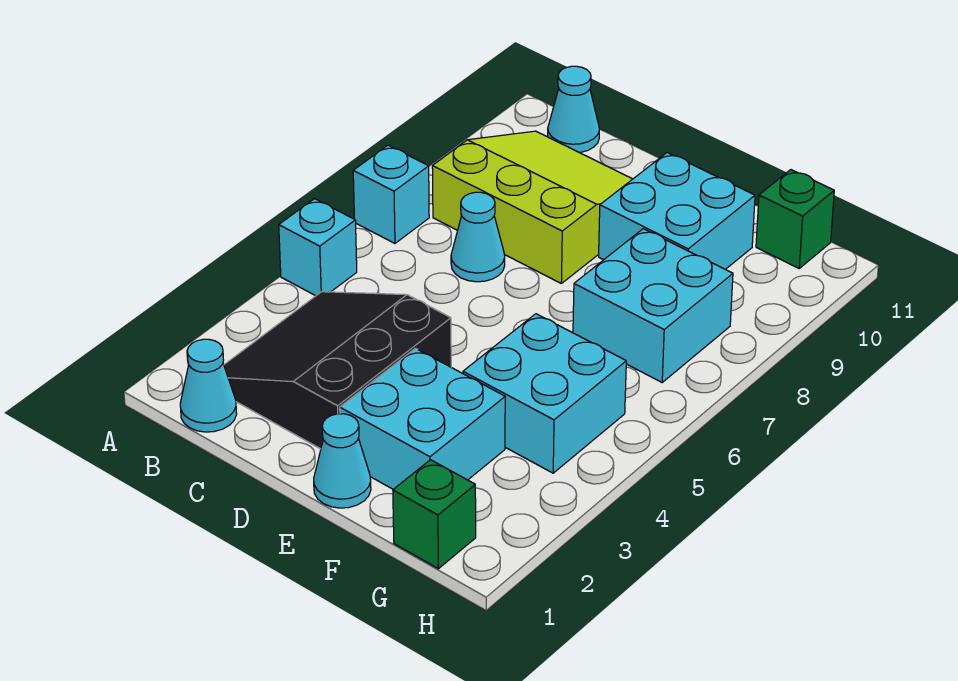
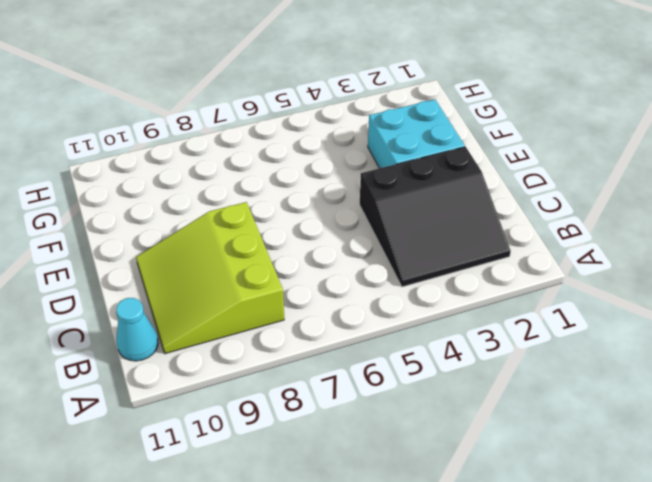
none -> cyan 1x1 brick [279,199,357,296]
none -> cyan 1x1 brick [353,145,429,243]
none -> cyan 1x1 cone [180,339,237,432]

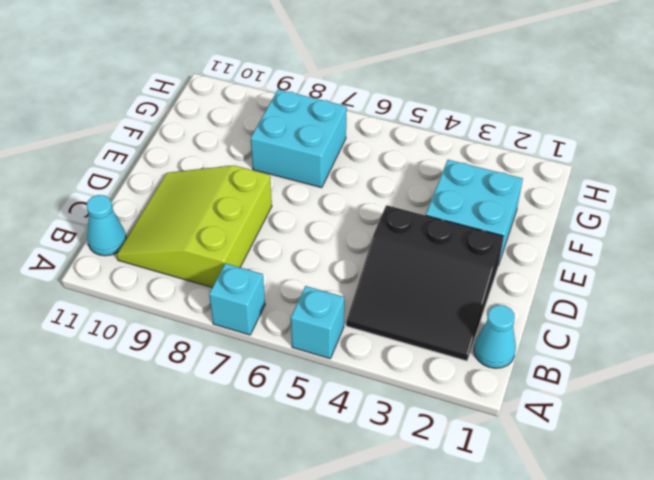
none -> cyan 1x1 cone [451,192,505,282]
none -> cyan 1x1 cone [314,414,371,508]
none -> cyan 2x2 brick [599,153,755,269]

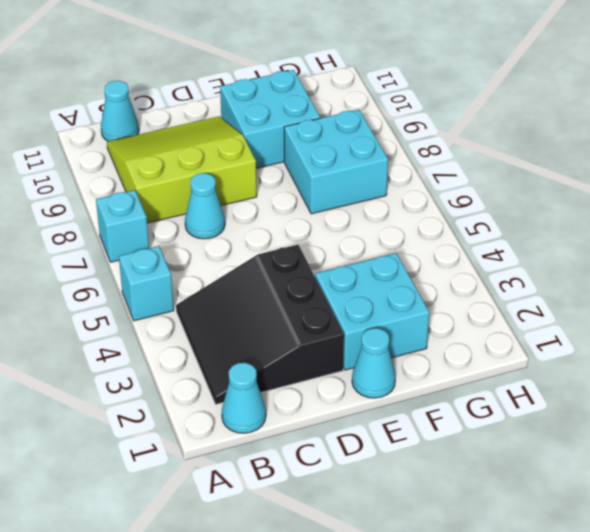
none -> cyan 2x2 brick [463,314,626,473]
none -> green 1x1 brick [393,460,476,569]
none -> green 1x1 brick [756,170,834,268]

